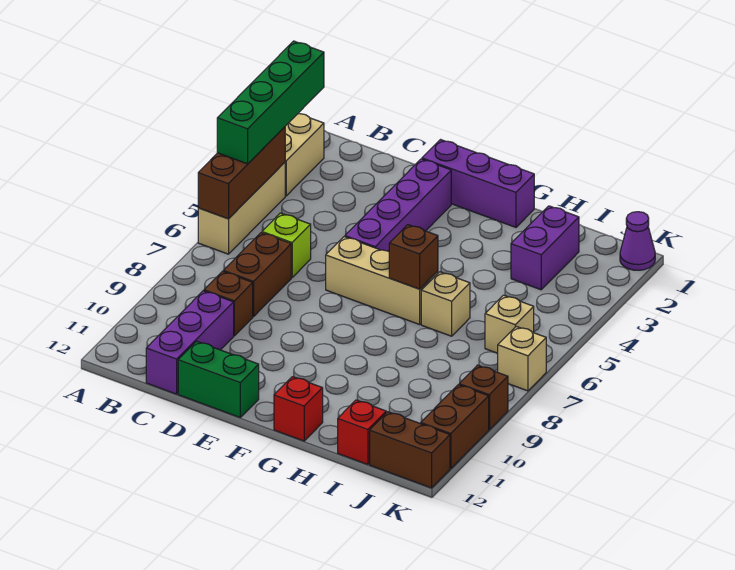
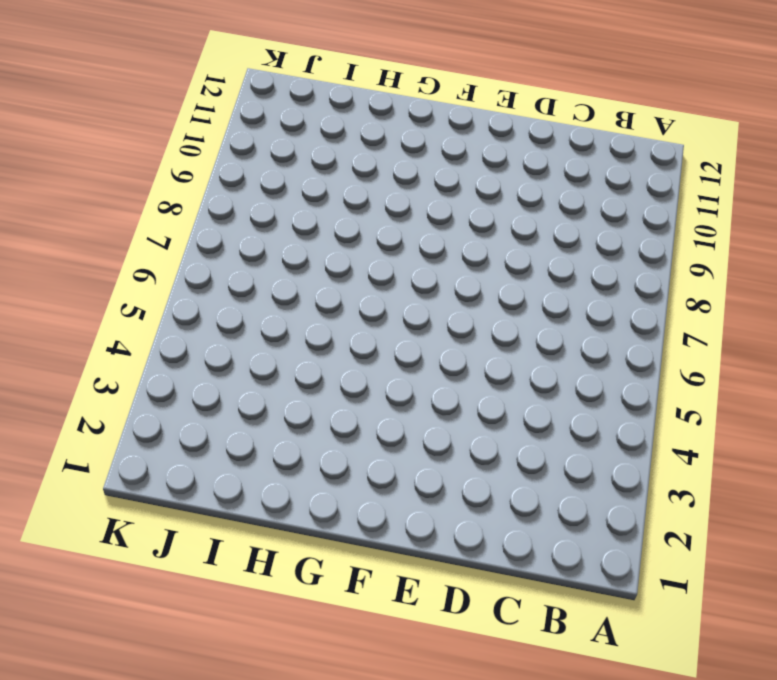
none -> tan 1x2 brick [285,114,324,196]
none -> tan 1x3 brick [198,162,285,254]
none -> lime 1x1 brick [262,213,311,277]

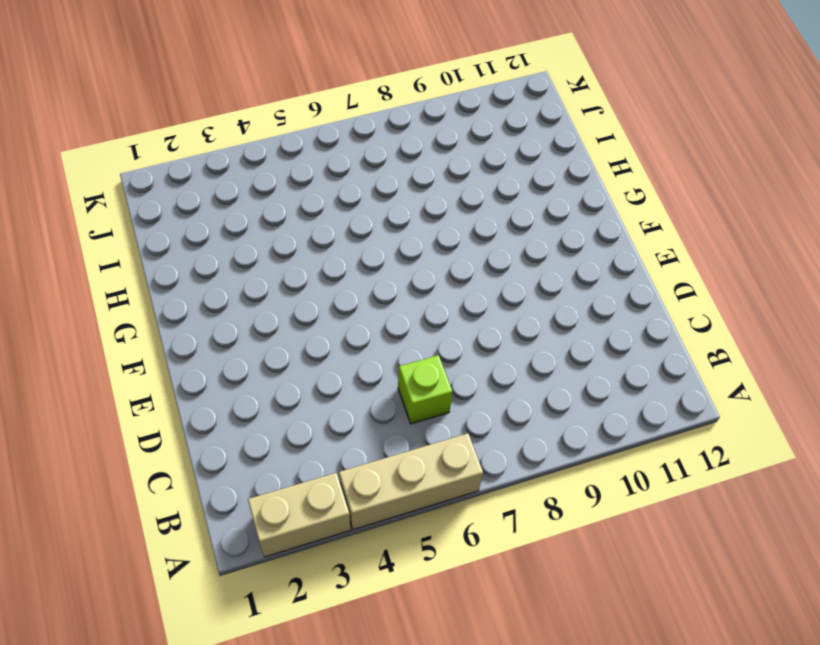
none -> brown 1x2 brick [223,233,291,316]
none -> brown 1x1 brick [204,271,253,336]
none -> purple 1x3 brick [146,291,234,394]

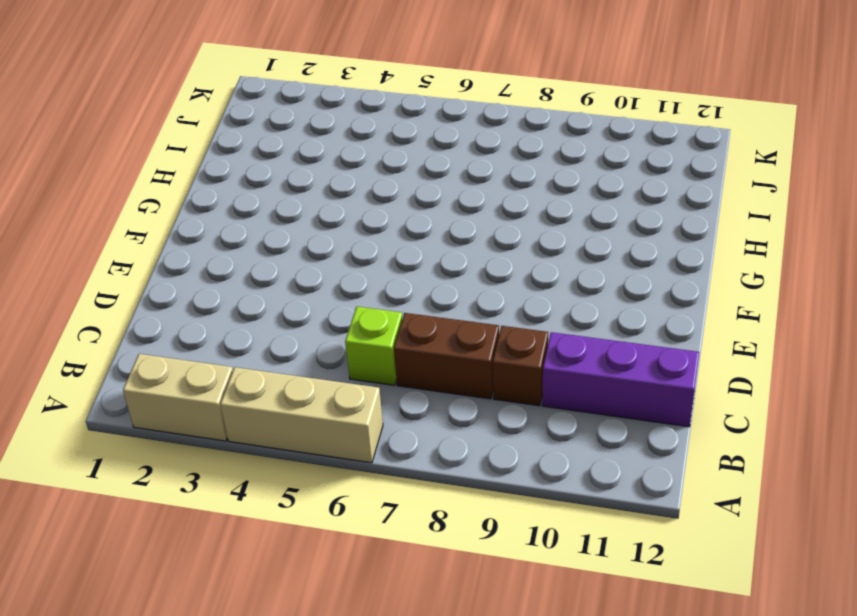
none -> green 1x2 brick [178,341,259,417]
none -> purple 1x3 brick [422,140,534,227]
none -> purple 1x4 brick [345,159,451,251]

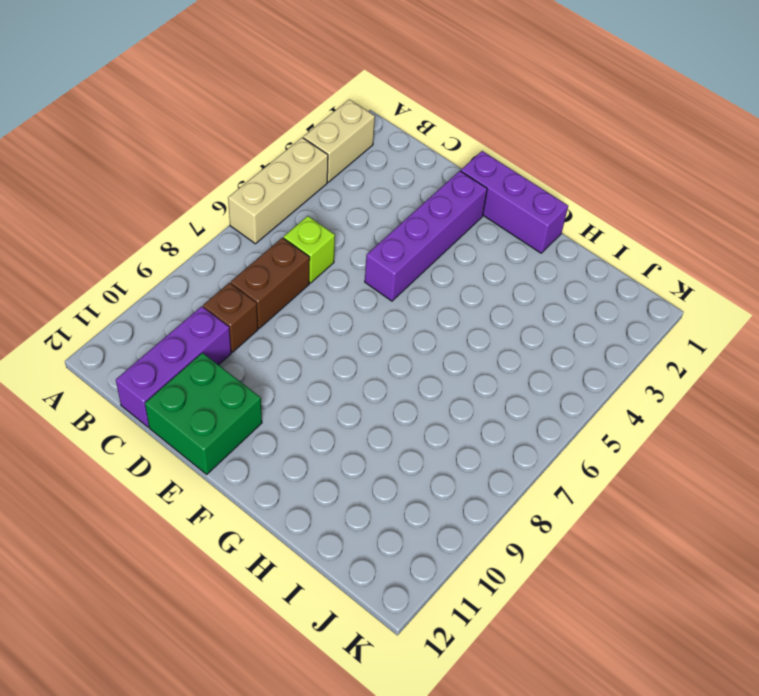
green 2x2 brick [145,353,262,474] -> green 1x2 brick [178,341,259,417]
none -> tan 1x3 brick [326,237,438,324]
none -> red 1x1 brick [274,377,323,441]
none -> tan 1x1 brick [421,272,470,336]

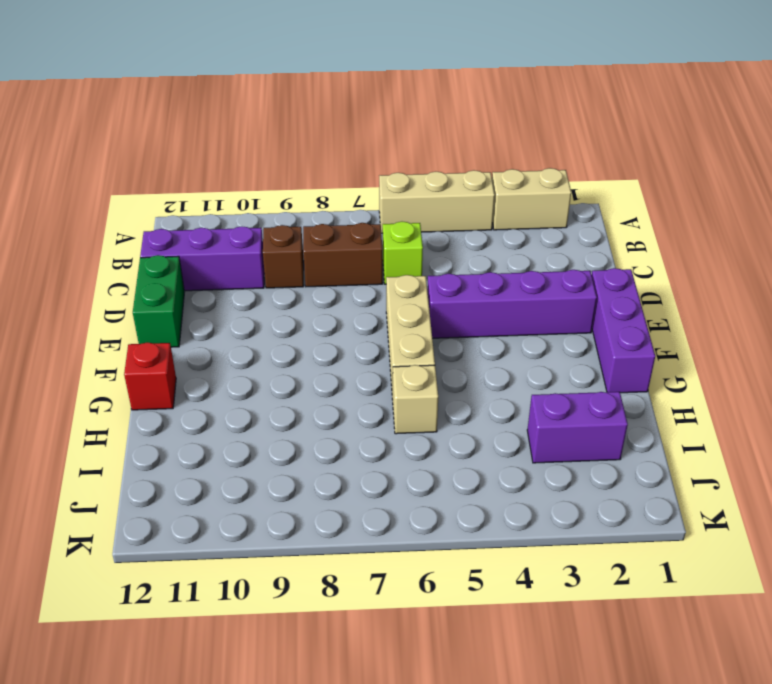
none -> red 1x1 brick [338,400,386,464]
none -> tan 1x1 brick [485,295,534,353]
none -> brown 1x2 brick [370,412,450,488]

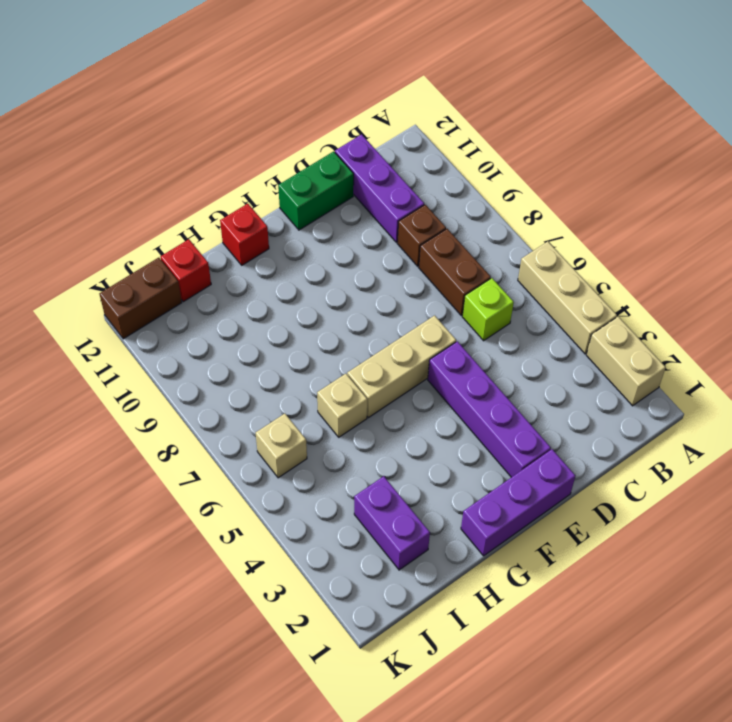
none -> purple 1x1 cone [620,212,655,270]
none -> tan 1x1 brick [497,326,546,391]
none -> brown 1x1 brick [459,365,508,430]

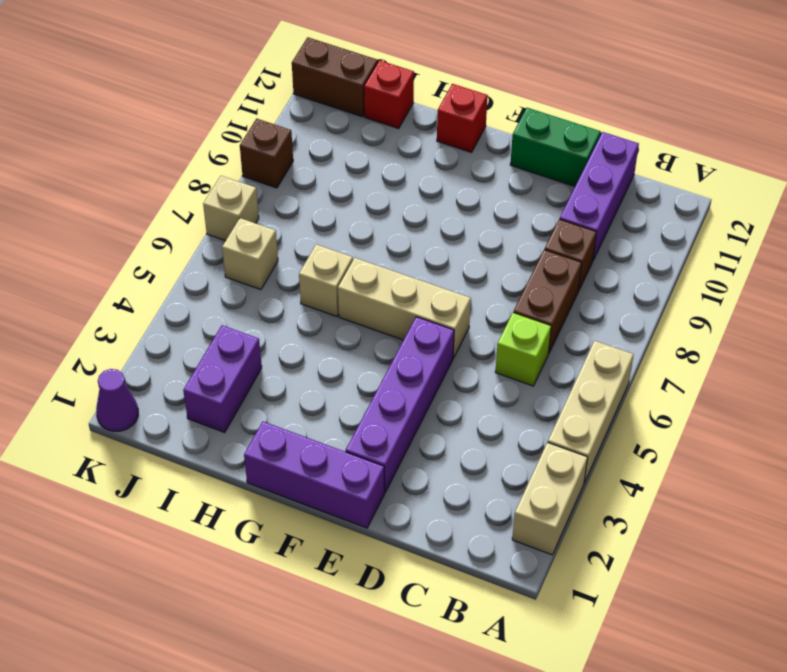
none -> brown 1x2 brick [421,385,489,469]
none -> brown 1x3 brick [198,127,285,219]
none -> brown 1x1 brick [389,225,438,289]

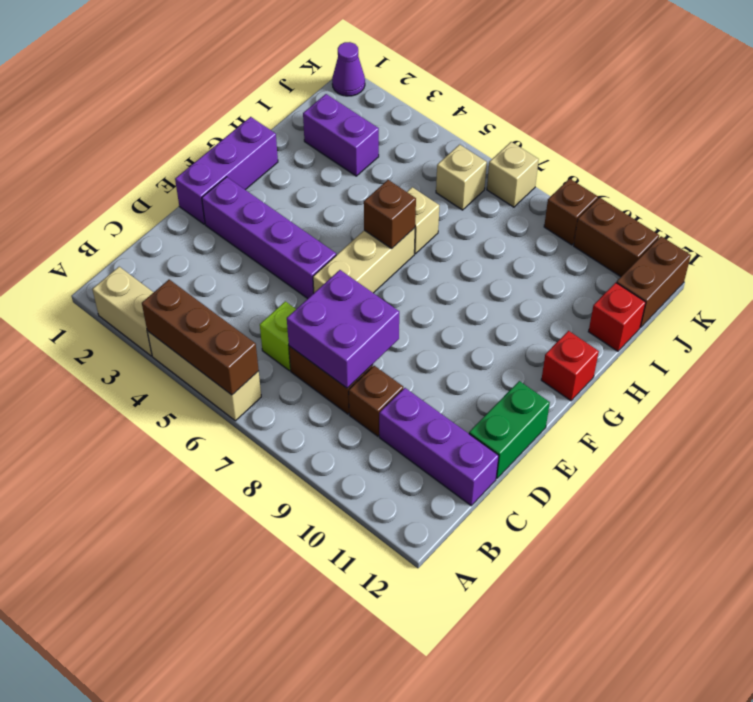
purple 2x2 brick [287,270,399,388] -> none
none -> green 1x4 brick [217,41,324,164]

